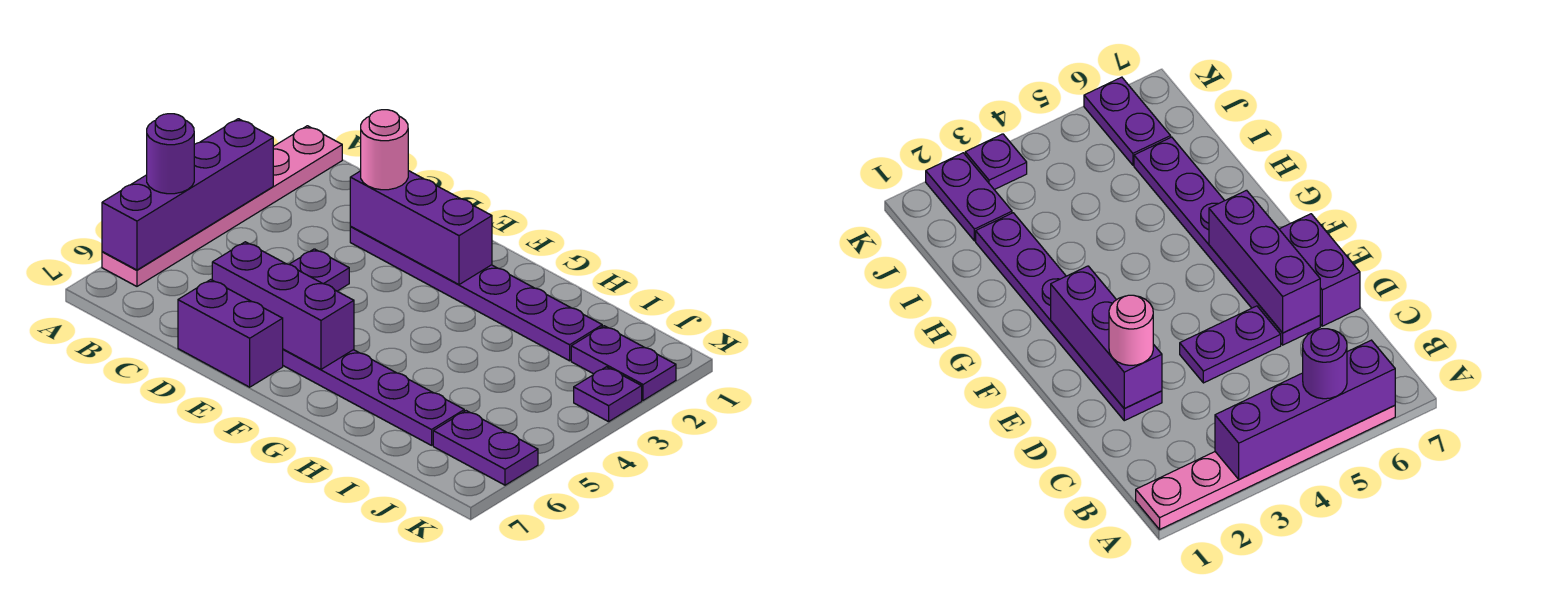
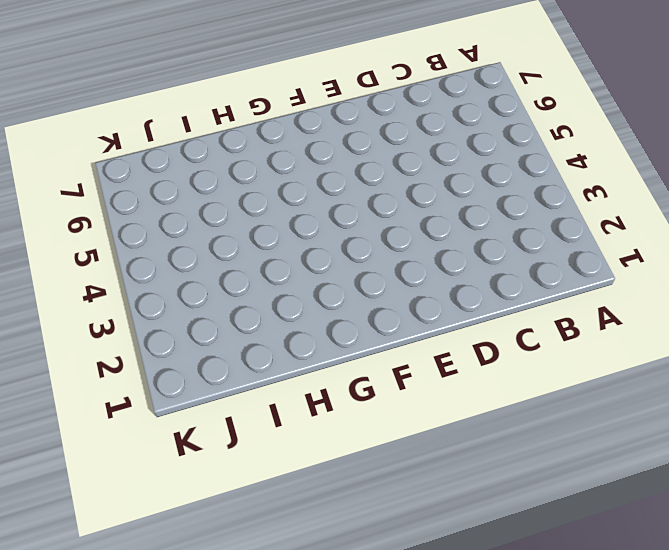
none -> pink 1x6 plate [102,126,342,286]
none -> purple 1x6 plate [350,227,602,361]
none -> purple 1x2 plate [289,249,349,291]

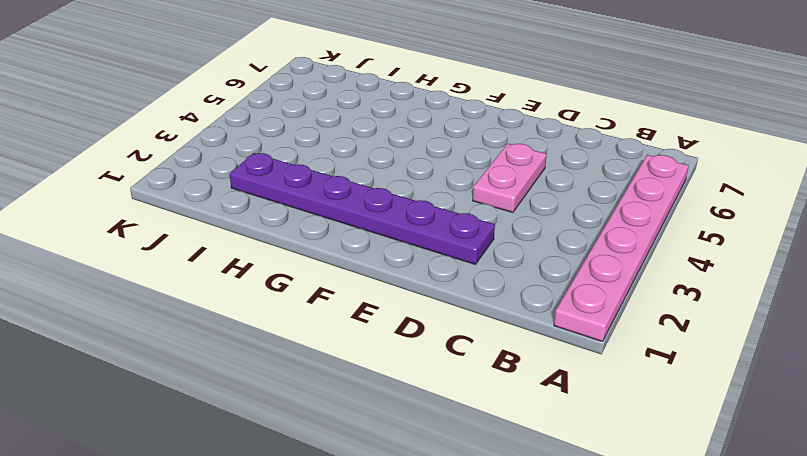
pink 1x2 plate [473,144,547,212] -> purple 1x2 plate [289,249,349,291]
none -> purple 1x6 plate [283,349,464,445]
none -> purple 1x2 brick [178,280,283,387]
none -> purple 1x2 plate [571,326,676,400]

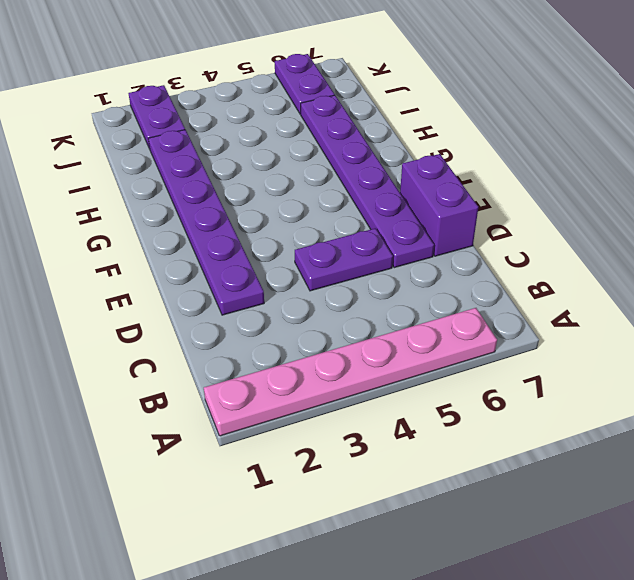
none -> purple 1x1 plate [574,367,642,422]
none -> purple 1x4 brick [102,119,273,270]
none -> purple 1x3 brick [350,171,492,285]

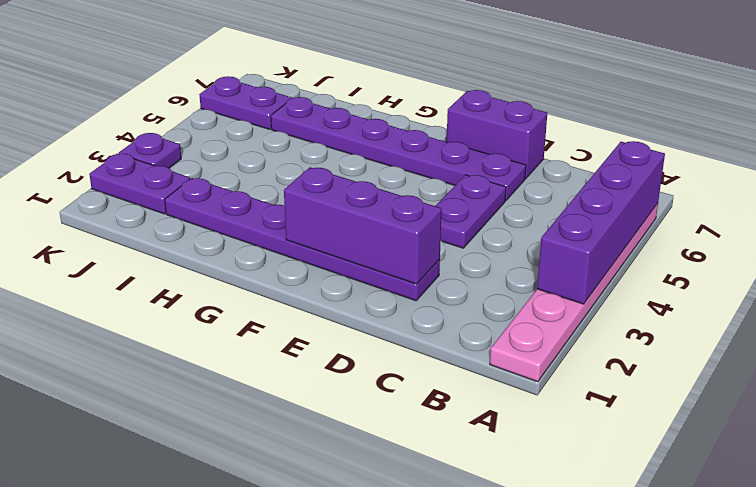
none -> purple 1x3 brick [212,242,354,369]
none -> purple 1x1 round brick [147,114,194,194]
none -> pink 1x1 round brick [361,110,408,190]

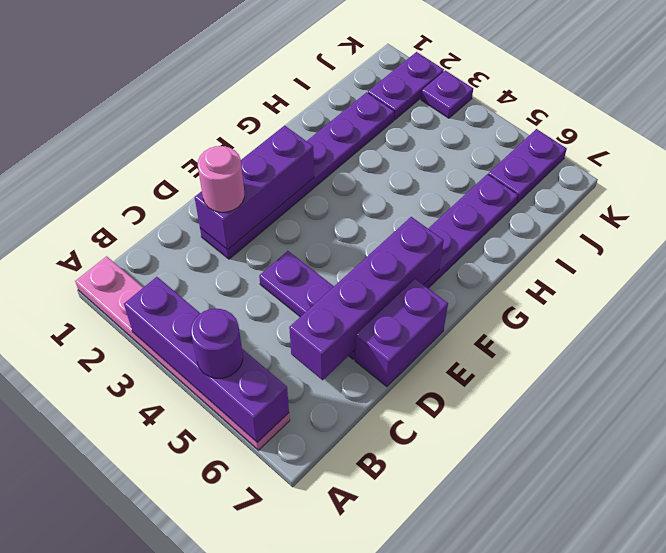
purple 1x4 brick [289,217,444,380] -> purple 1x3 brick [212,242,354,369]

